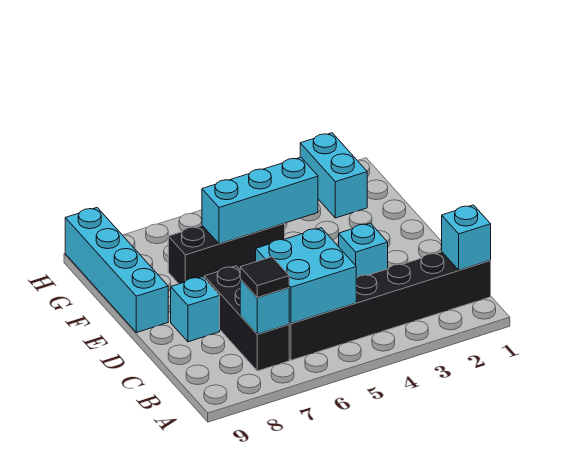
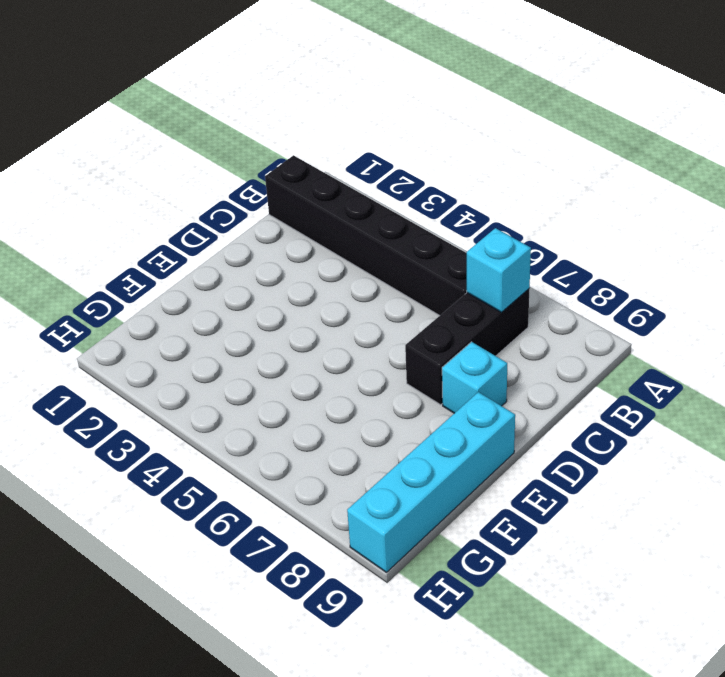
none -> cyan 1x1 brick [339,223,388,278]
none -> black 1x3 brick [168,224,285,284]
none -> cyan 1x2 brick [300,133,367,218]

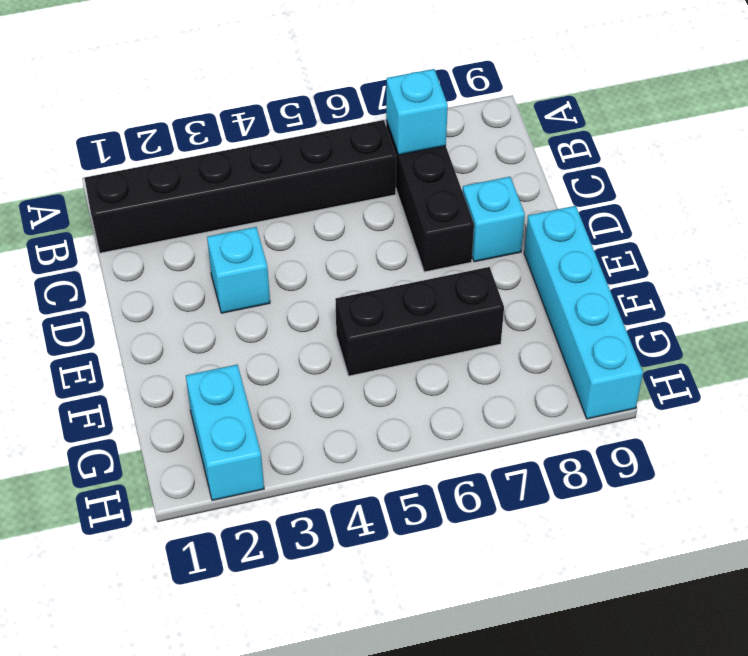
none -> cyan 1x1 brick [442,205,491,270]
none -> cyan 2x2 brick [256,228,356,324]
none -> cyan 1x3 brick [202,157,318,244]

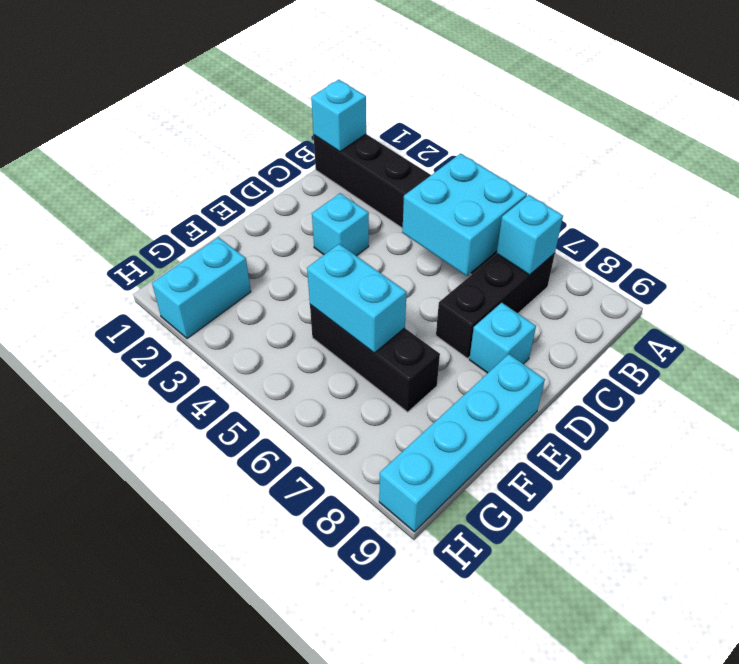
cyan 1x2 brick [307,244,407,353] -> cyan 1x3 brick [202,157,318,244]
none -> black 1x1 tile [240,257,289,297]

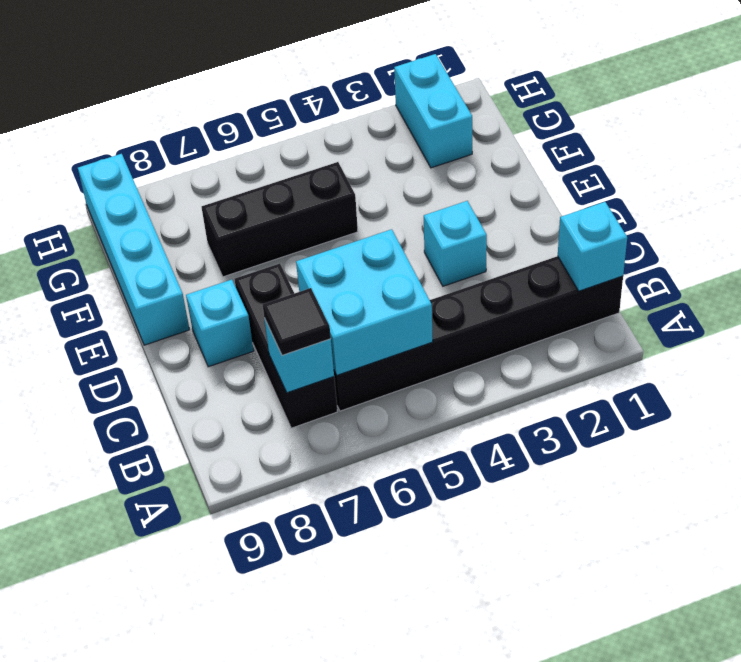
none -> cyan 1x3 brick [202,157,318,244]

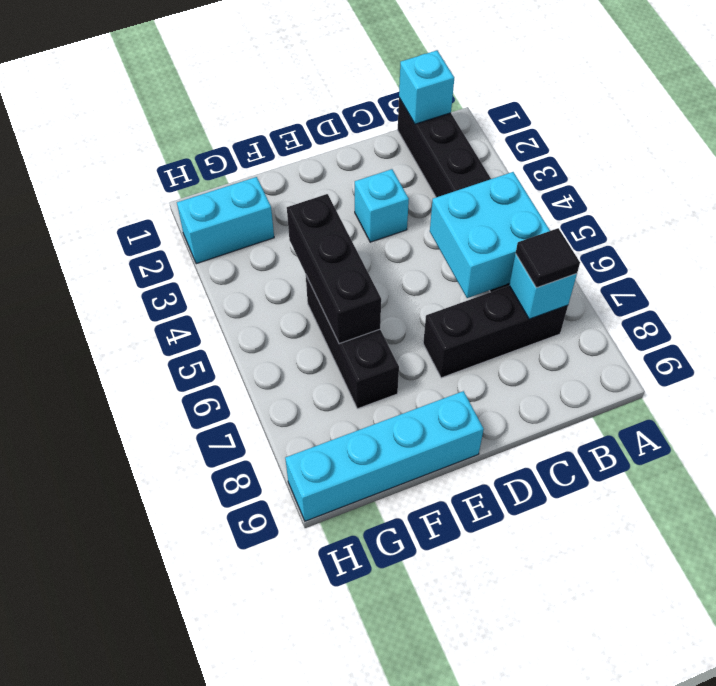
black 1x3 brick [287,194,381,344] -> cyan 1x3 brick [202,157,318,244]
none -> cyan 1x1 brick [171,277,220,342]

